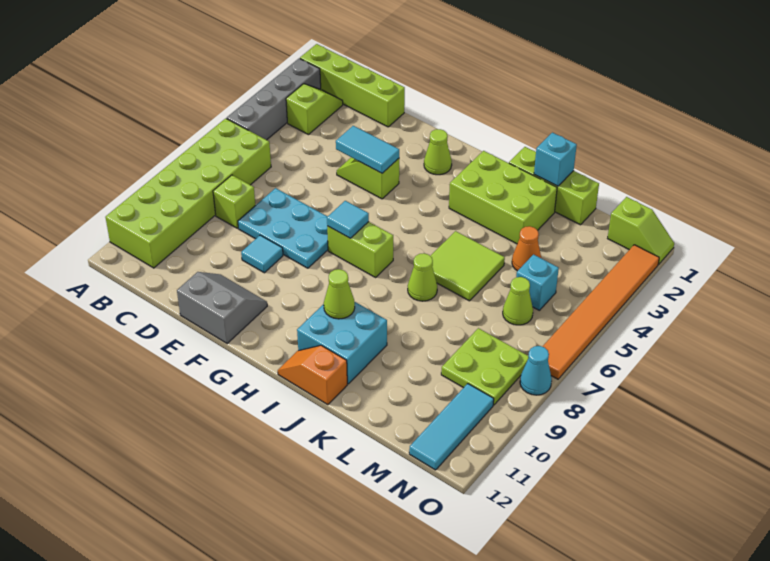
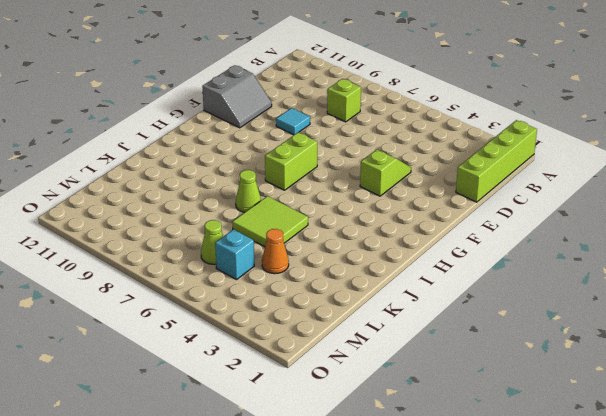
none -> grey 1x4 brick [227,58,321,140]
none -> lime 2x6 brick [105,118,271,268]
none -> lime 1x2 slope [286,84,343,135]

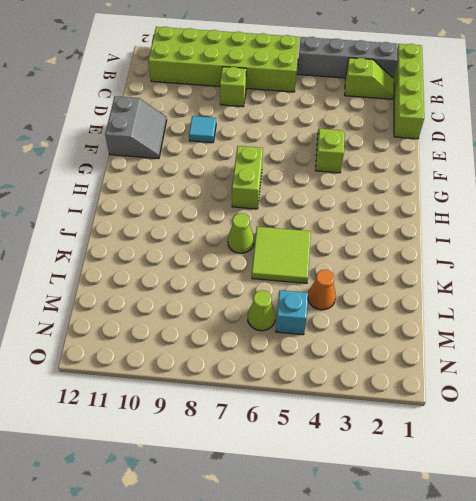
none -> cyan 2x3 plate [238,188,328,268]
none -> lime 1x1 cone [424,129,452,175]
none -> lime 2x3 brick [449,151,557,244]

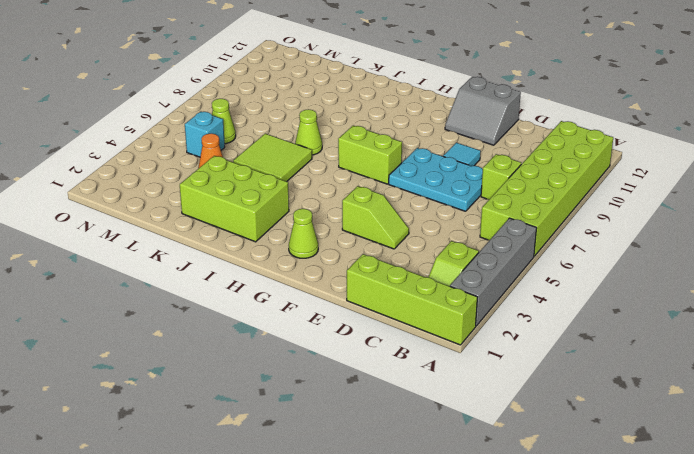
none -> cyan 2x2 brick [297,302,387,384]
none -> orange 1x2 slope [278,345,347,405]
none -> lime 1x3 brick [509,147,599,225]

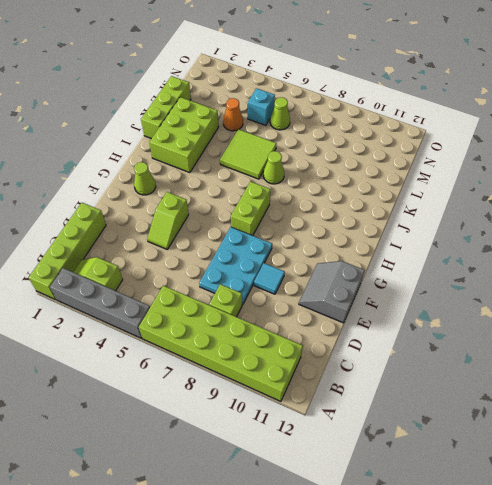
none -> cyan 2x2 brick [297,302,387,384]
none -> orange 1x2 slope [278,345,347,405]
none -> lime 2x2 plate [441,328,529,405]

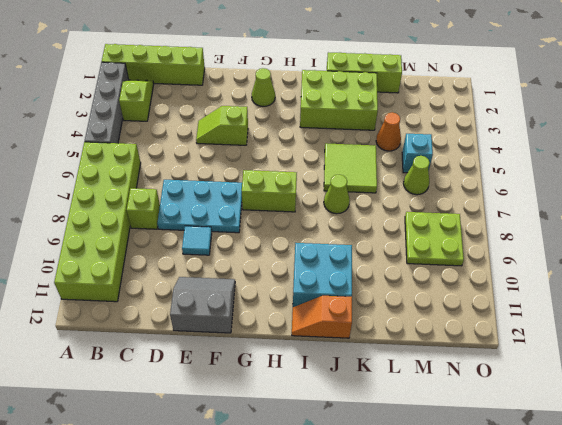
none -> lime 1x2 slope [608,197,674,264]
none -> cyan 1x3 tile [409,384,494,470]
none -> orange 1x6 tile [542,245,659,379]

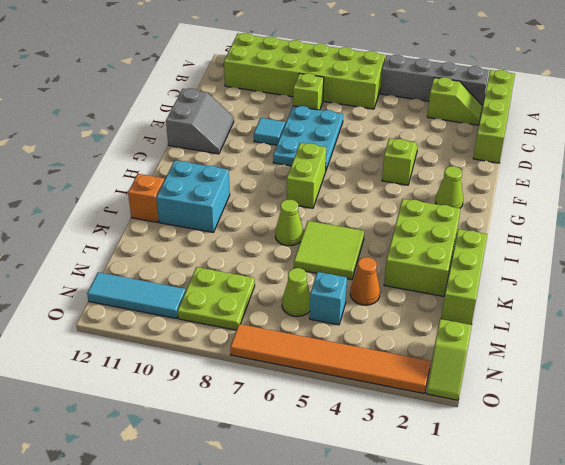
none -> cyan 1x1 cone [520,346,552,395]
none -> cyan 1x2 tile [336,126,399,173]
none -> cyan 1x1 tile [327,201,369,238]

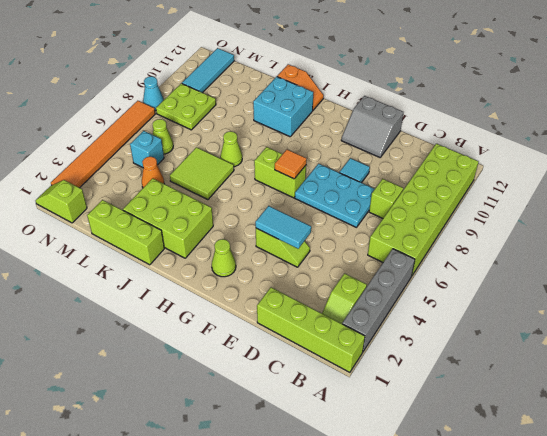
orange 1x1 tile [275,150,306,179] -> cyan 1x1 tile [327,201,369,238]
none -> lime 1x1 cone [324,269,355,319]
none -> cyan 1x1 brick [534,133,577,186]

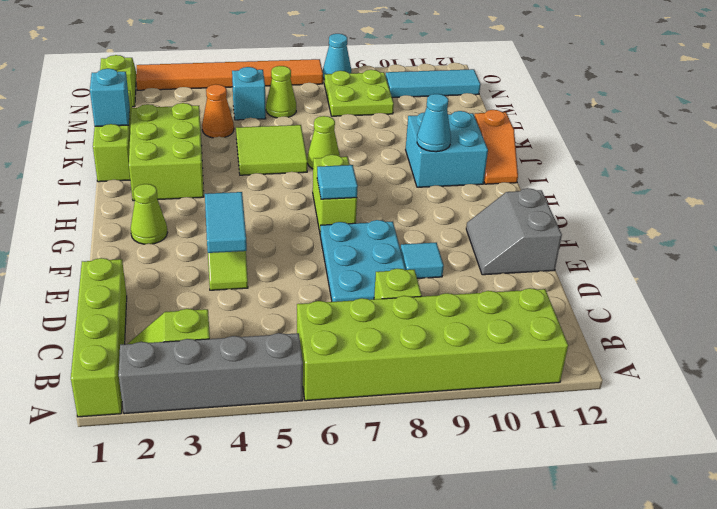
cyan 1x1 cone [417,94,451,152] -> lime 1x1 cone [324,269,355,319]

